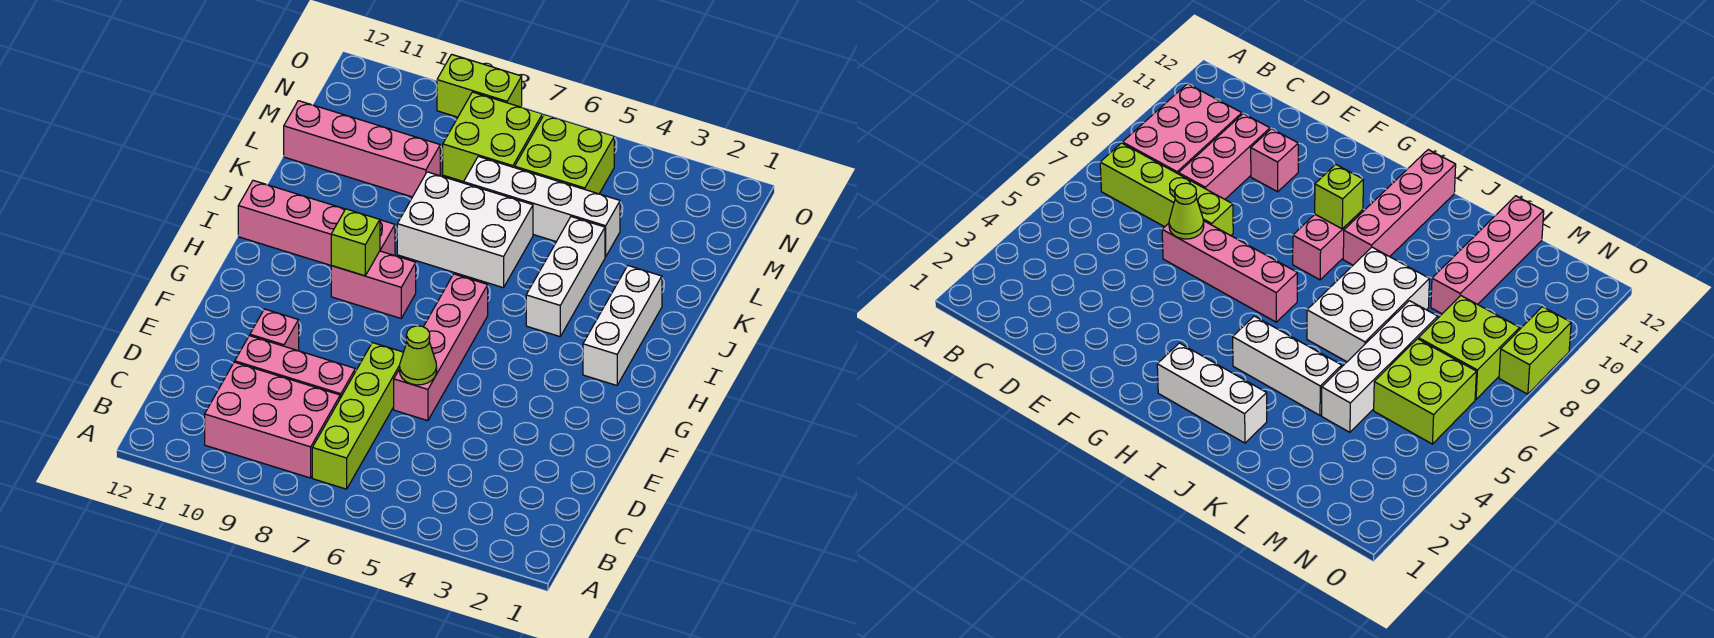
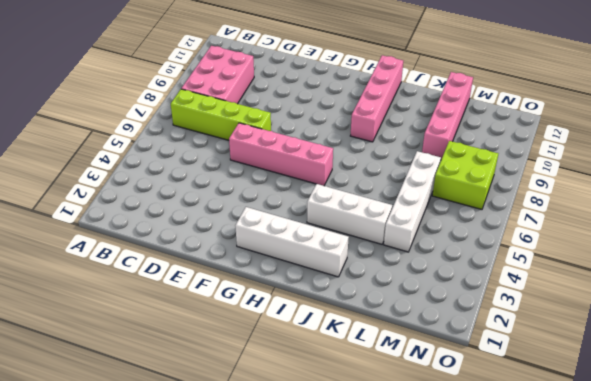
white 1x4 brick [235,207,349,277] -> white 1x3 brick [583,266,662,385]
none -> pink 1x3 brick [235,336,355,398]
none -> pink 1x1 brick [250,309,299,351]
none -> pink 1x2 brick [331,251,416,318]

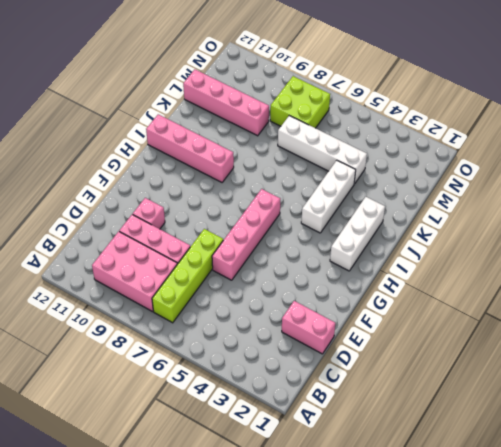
pink 1x2 brick [282,301,335,354] -> pink 1x2 brick moved to [331,251,416,318]
none -> white 2x3 brick [397,172,533,288]
none -> lime 2x2 brick [515,114,614,194]
none -> lime 1x2 brick [437,54,522,117]

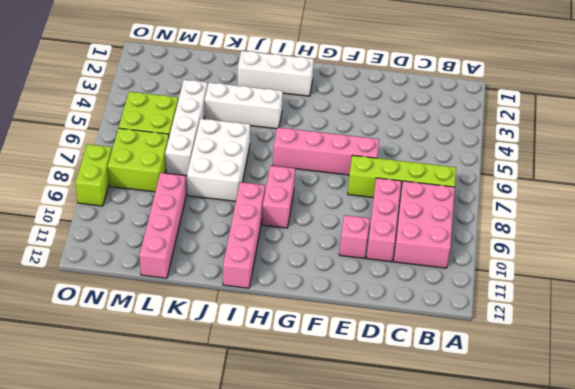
none -> lime 1x1 cone [400,326,437,385]
none -> lime 1x1 brick [331,209,380,276]

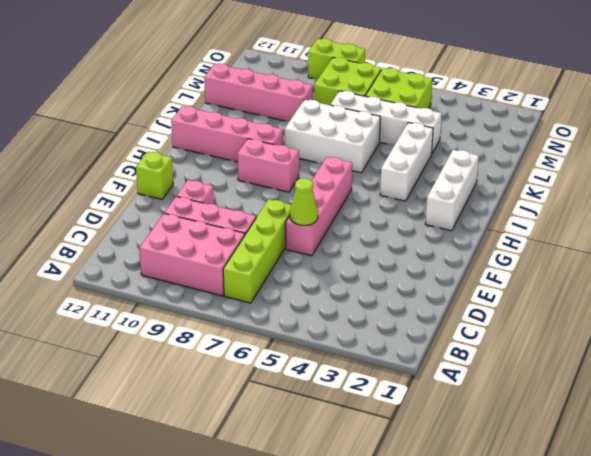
lime 1x1 brick [136,152,173,199] -> lime 1x1 brick moved to [331,209,380,276]

